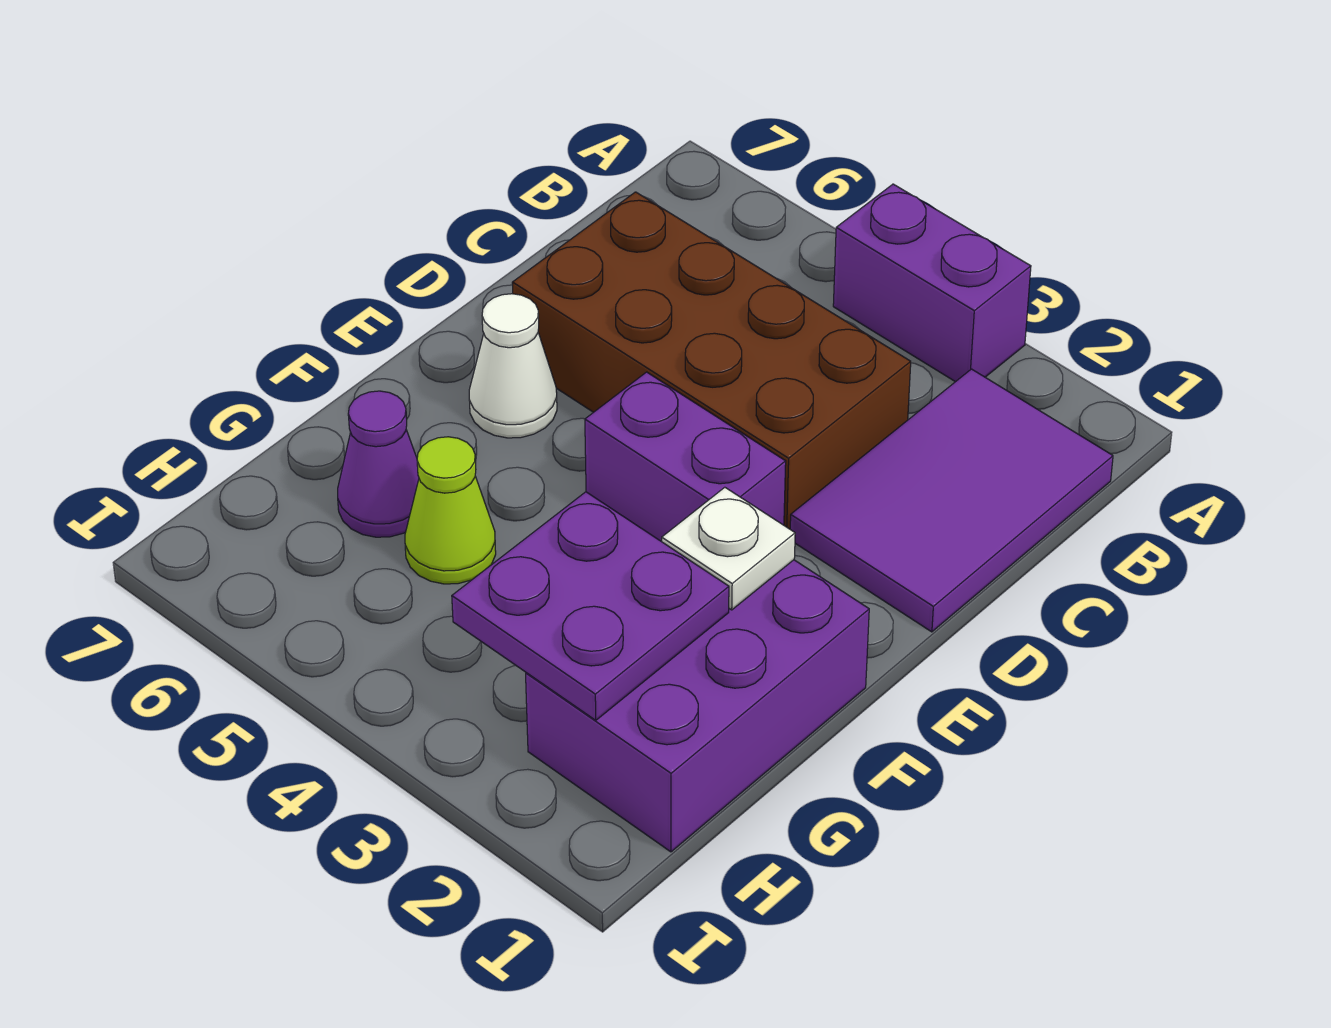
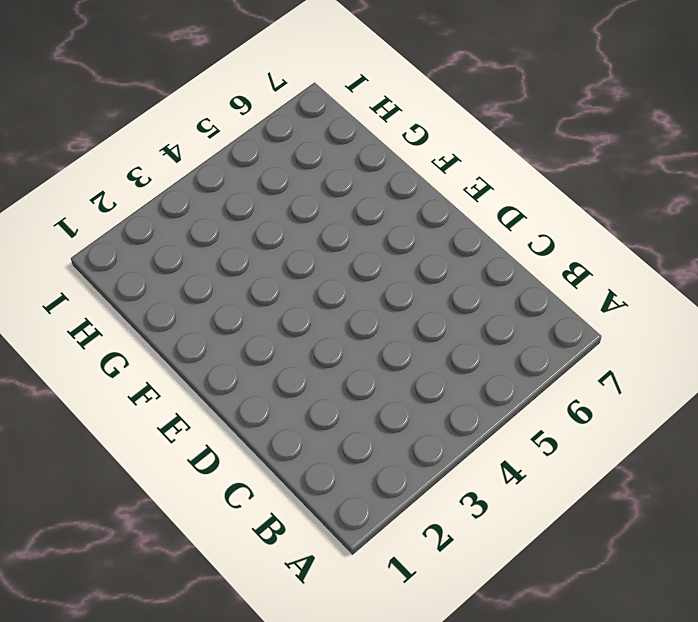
none -> purple 1x2 brick [833,184,1031,382]
none -> purple 2x3 tile [790,369,1113,632]

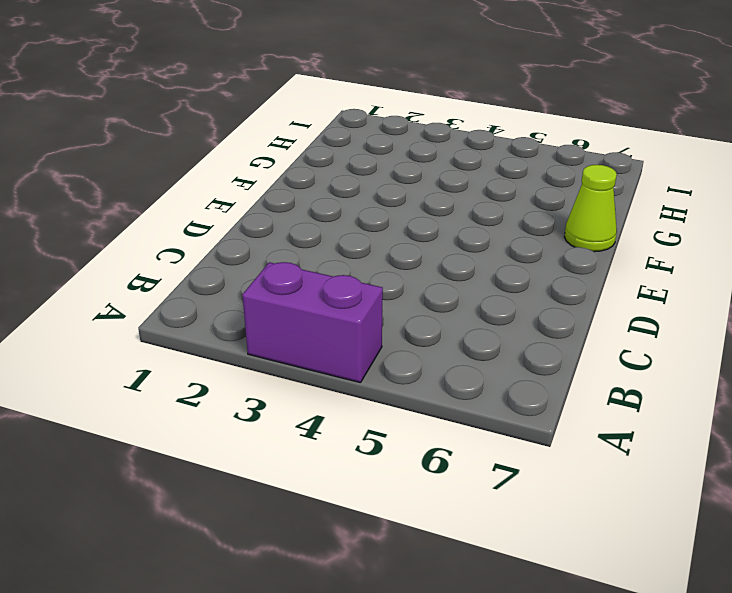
lime 1x1 cone [564,165,617,252] -> lime 1x1 cone moved to [405,437,496,584]
none -> purple 2x3 tile [790,369,1113,632]
none -> brown 2x4 brick [512,192,911,529]

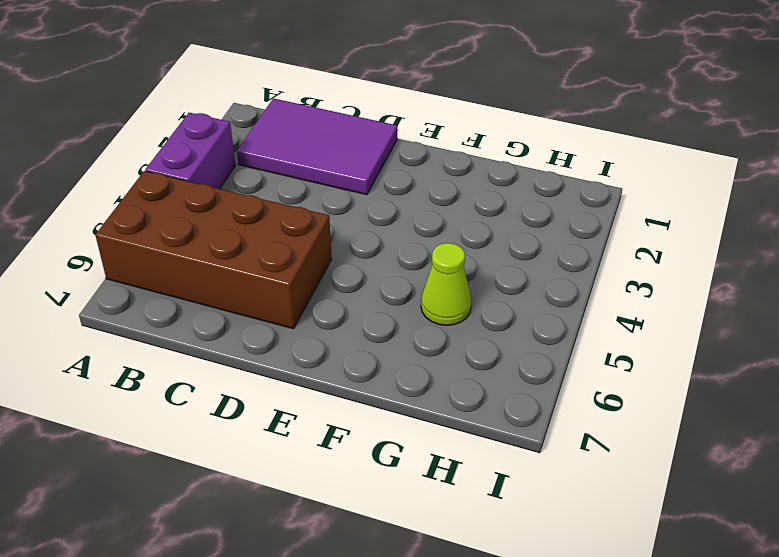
brown 2x4 brick [95,171,332,329] -> brown 2x4 brick turned to [512,192,911,529]
none -> purple 1x2 brick [585,372,786,542]
none -> white 1x1 cone [469,294,557,438]

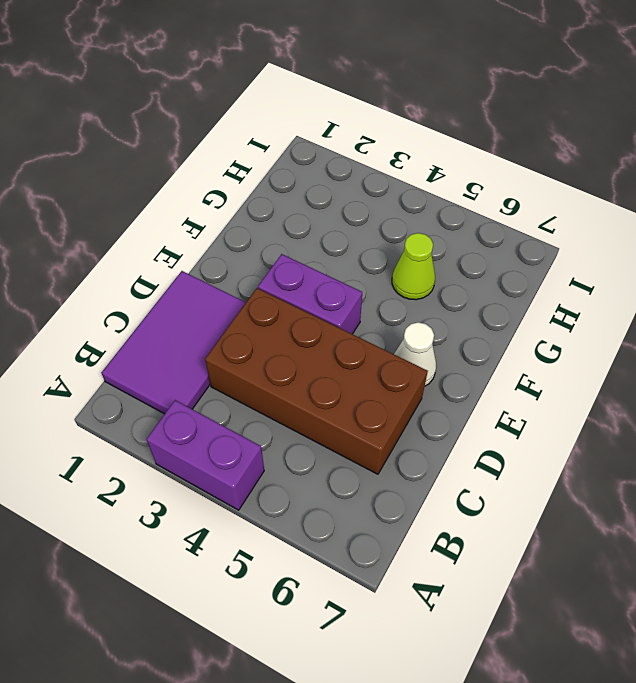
none -> purple 2x3 brick [526,560,869,852]
none -> purple 1x1 cone [338,391,419,537]

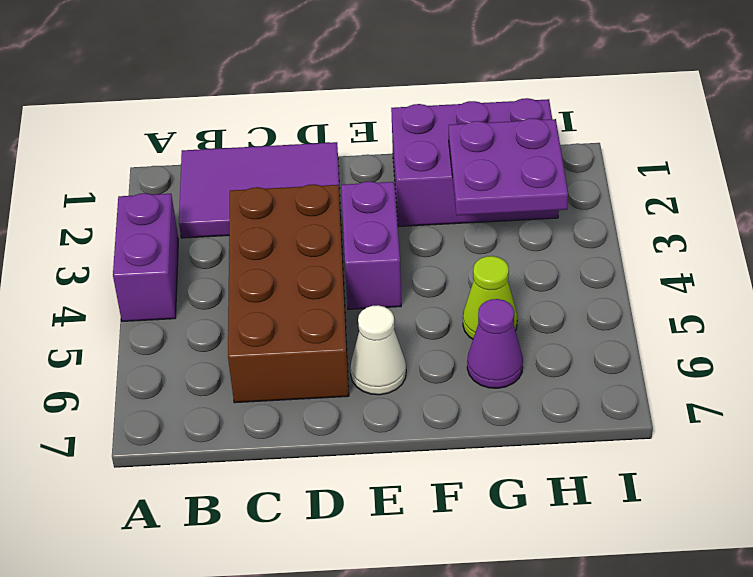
none -> white 1x1 plate [662,487,795,610]

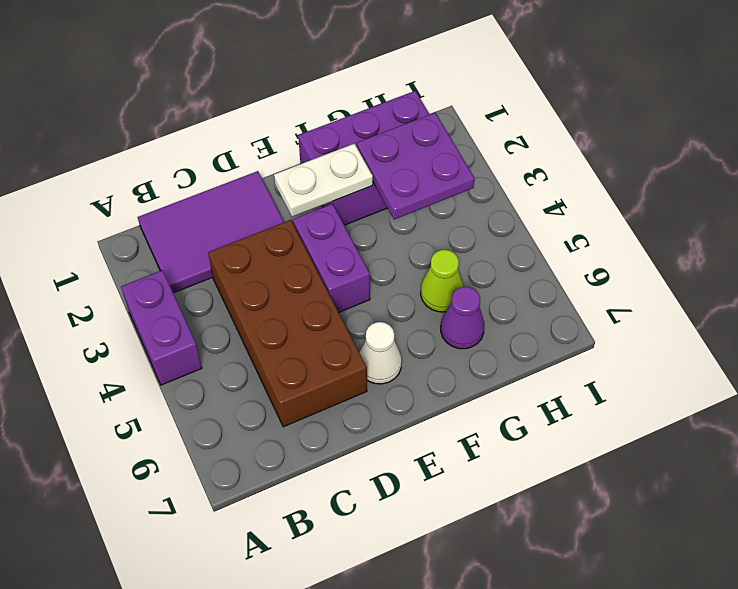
white 1x2 plate [274,144,373,217] -> white 1x1 plate [662,487,795,610]

